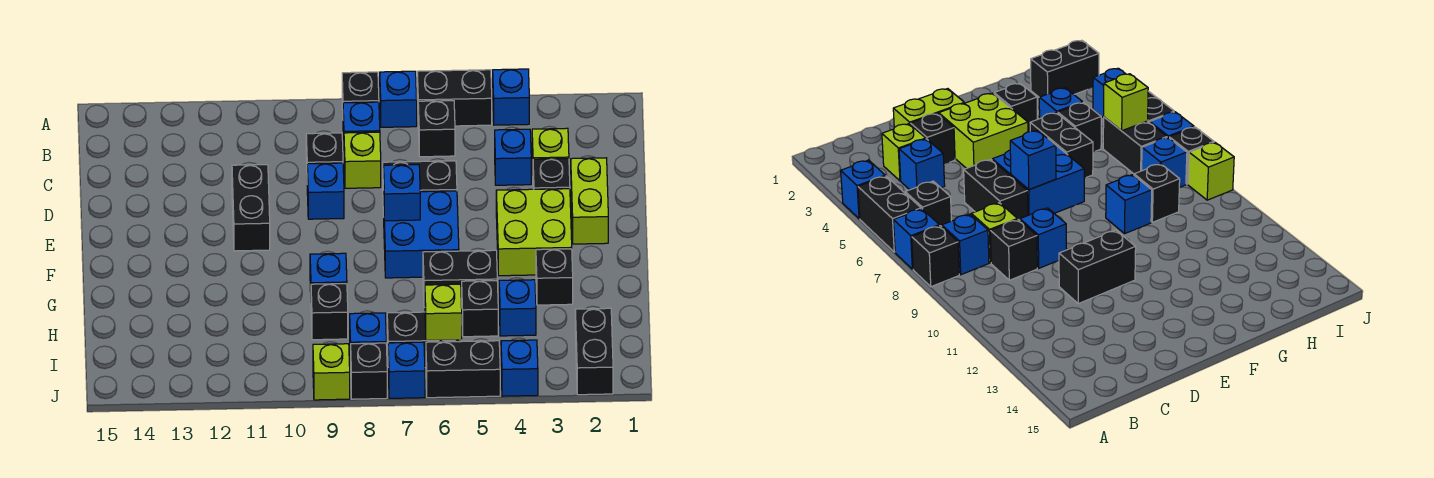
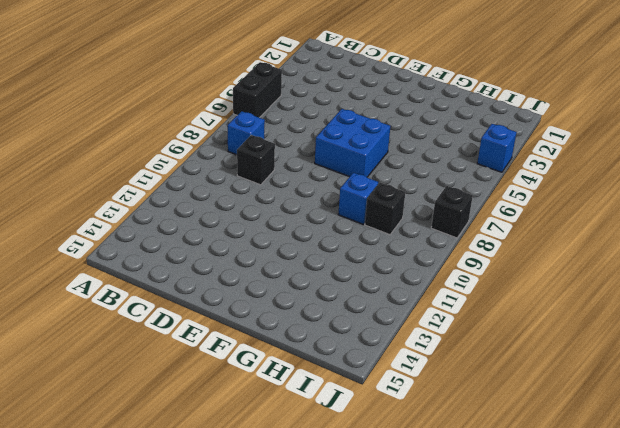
none -> blue 1x1 brick [493,69,529,125]
none -> blue 1x1 brick [380,71,417,127]
none -> black 1x1 brick [342,72,379,110]
none -> black 1x1 brick [418,101,455,157]

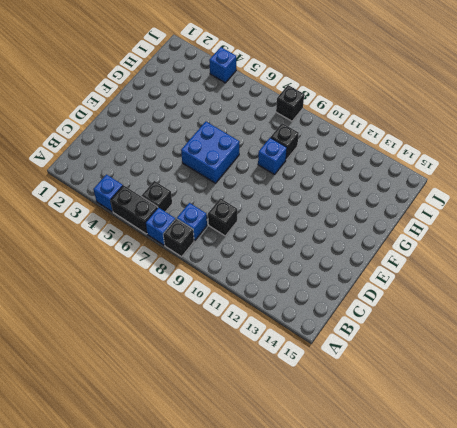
none -> lime 1x1 brick [532,128,569,165]
none -> blue 1x1 brick [495,129,531,185]
none -> lime 1x1 brick [344,132,381,188]
none -> lime 1x2 brick [571,158,608,244]

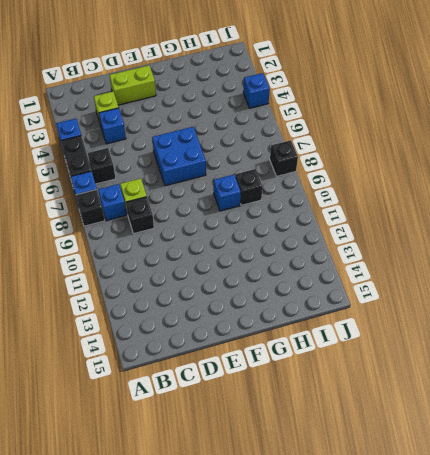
none -> black 1x1 brick [533,159,570,189]
none -> black 1x2 brick [383,161,457,217]
none -> blue 1x1 brick [307,163,344,219]
none -> black 1x2 brick [232,165,270,251]

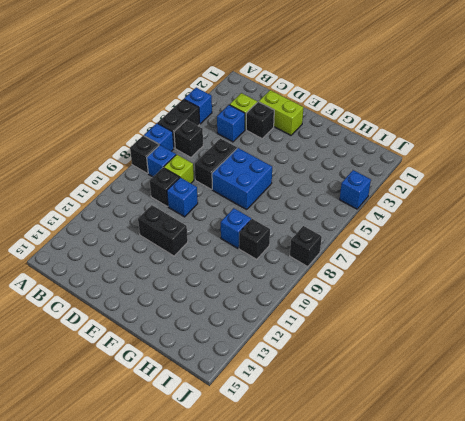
none -> lime 2x2 brick [496,189,572,276]
none -> black 1x1 brick [536,249,573,305]
none -> black 1x2 brick [423,250,497,307]
none -> blue 1x1 brick [499,280,536,336]

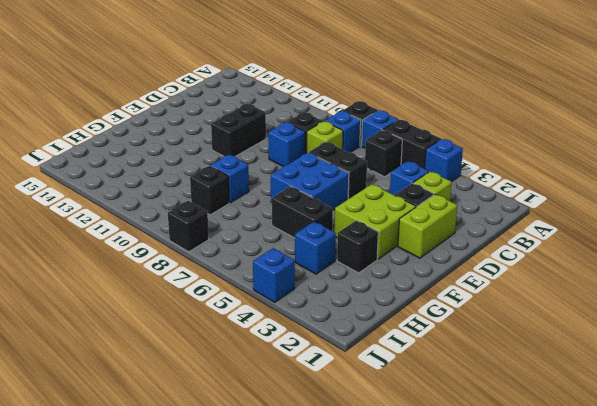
none -> black 1x1 brick [461,281,498,337]
none -> black 1x2 brick [575,308,613,395]
none -> black 1x2 brick [387,312,462,368]
none -> blue 1x1 brick [350,313,386,367]

